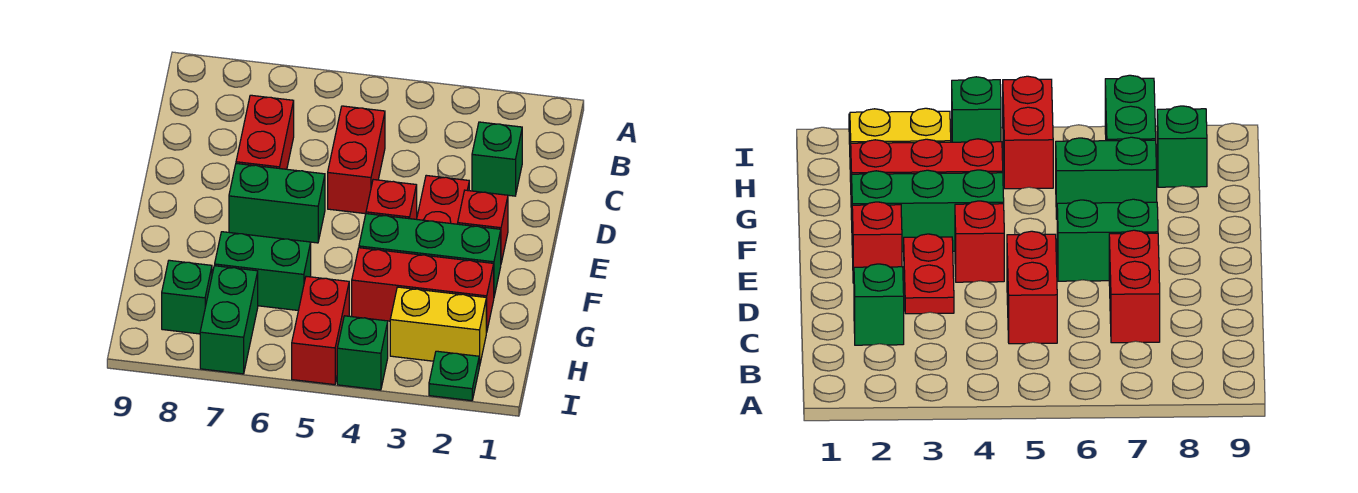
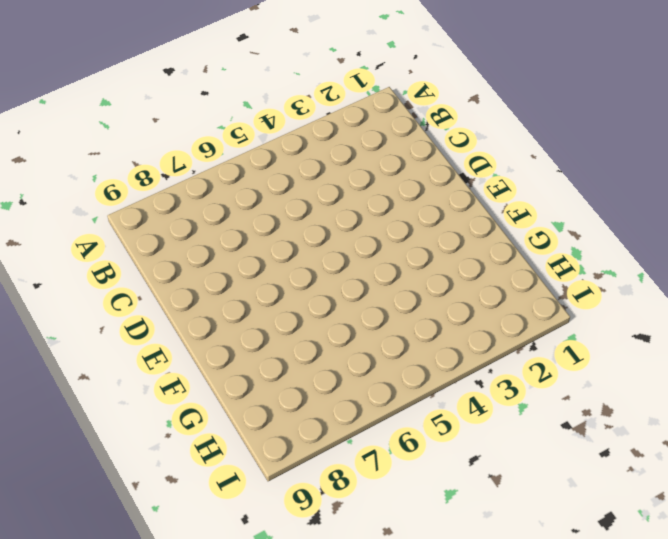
none -> green 1x1 brick [472,122,522,196]
none -> red 1x2 brick [328,106,385,214]
none -> red 1x2 brick [236,95,294,169]

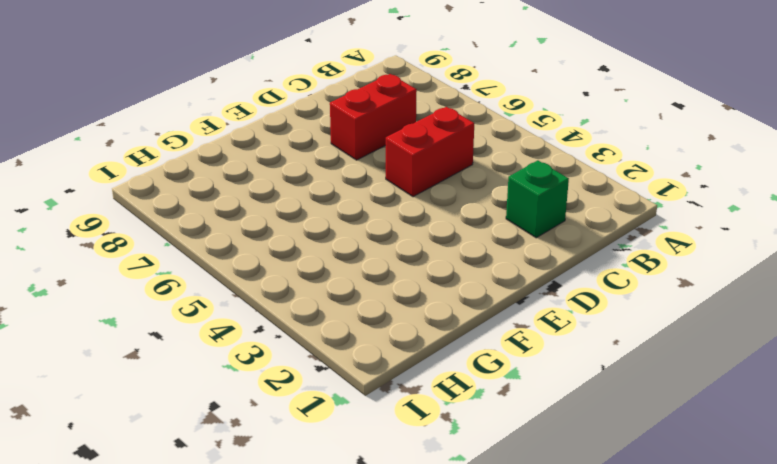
none -> red 1x2 plate [417,175,469,224]
none -> red 1x1 brick [458,190,508,263]
none -> red 1x1 brick [366,180,417,219]

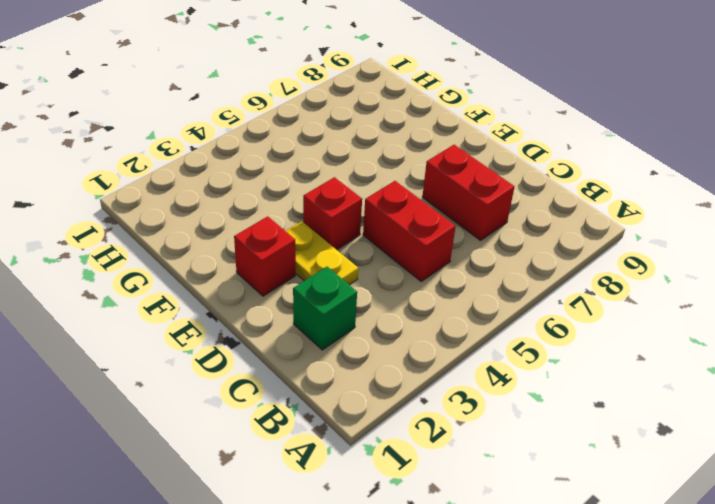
yellow 1x2 plate [286,221,358,285] -> red 1x2 plate [417,175,469,224]
none -> green 1x2 brick [229,164,325,243]
none -> green 1x3 brick [359,214,501,296]
none -> red 1x3 brick [352,248,494,332]

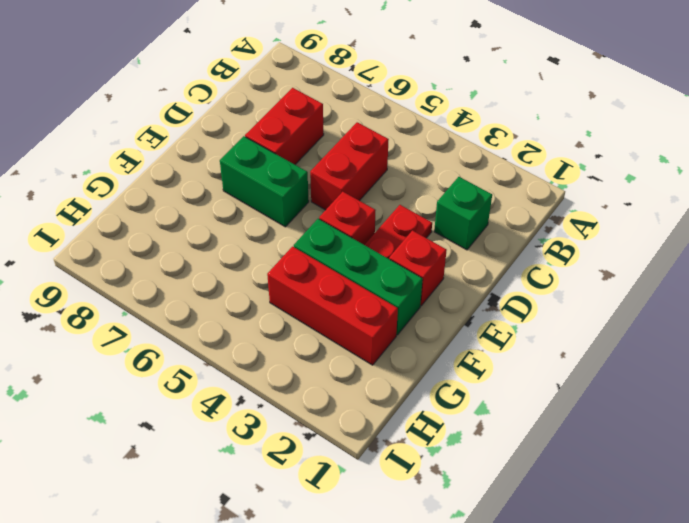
none -> green 1x2 brick [215,232,311,310]
none -> yellow 1x2 brick [390,287,486,366]
none -> red 1x2 brick [292,276,349,385]

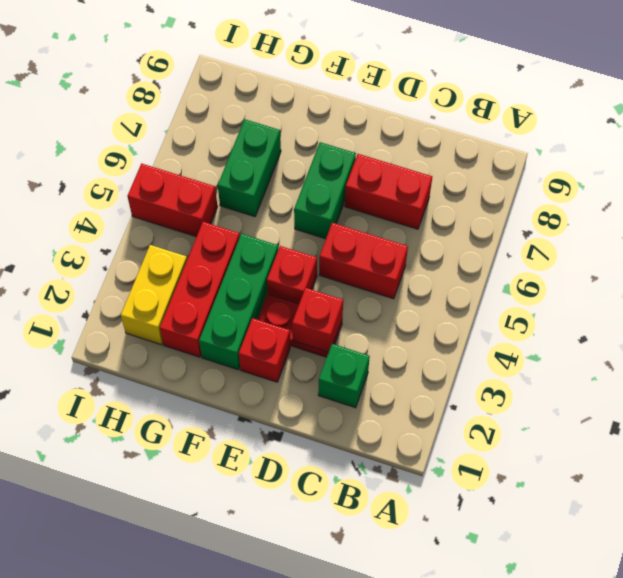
red 1x1 brick [292,288,343,352] -> none
none -> green 1x2 brick [200,266,258,374]
none -> green 1x1 brick [162,260,212,334]
none -> green 1x1 plate [429,351,479,401]

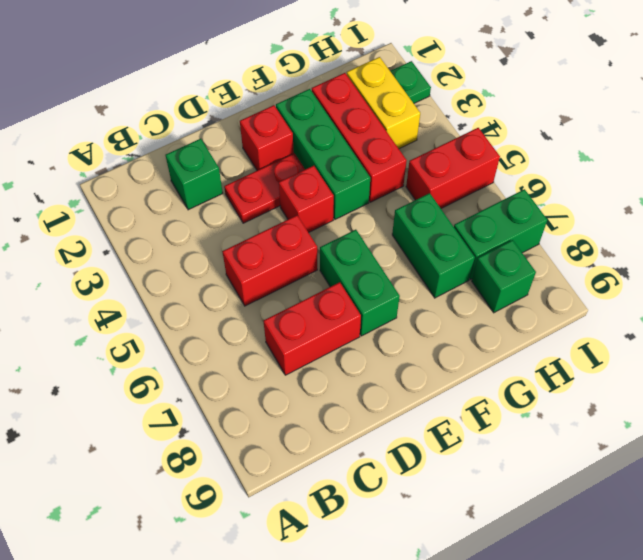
none -> green 1x1 brick [337,316,388,390]

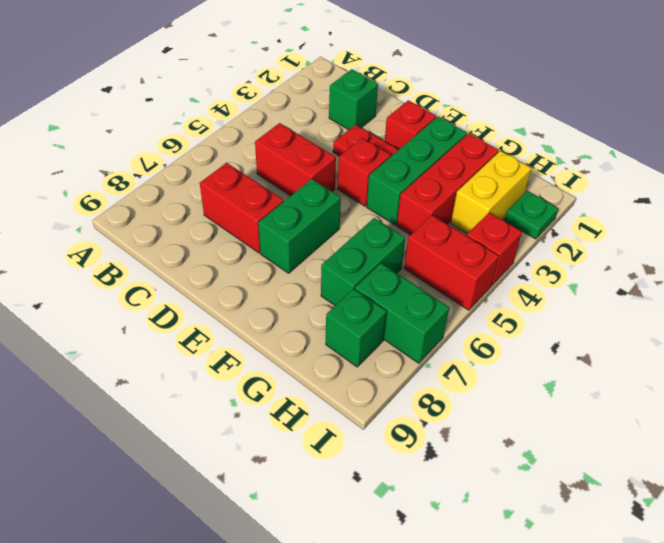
red 1x1 brick [467,212,522,285] -> green 1x1 brick [337,316,388,390]

